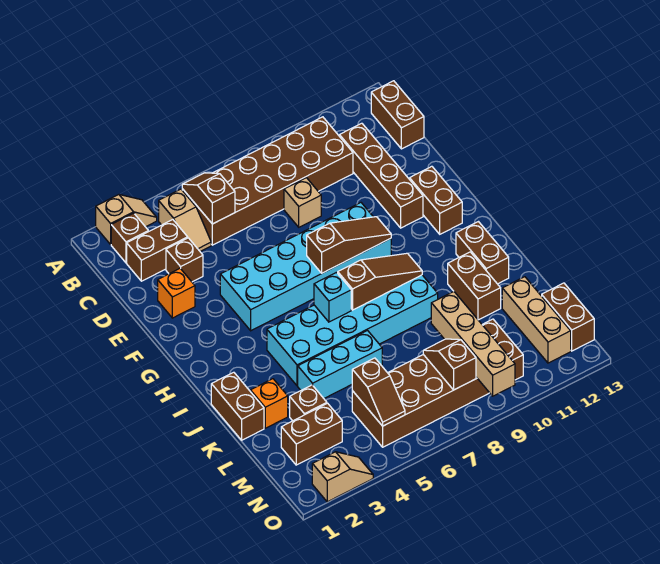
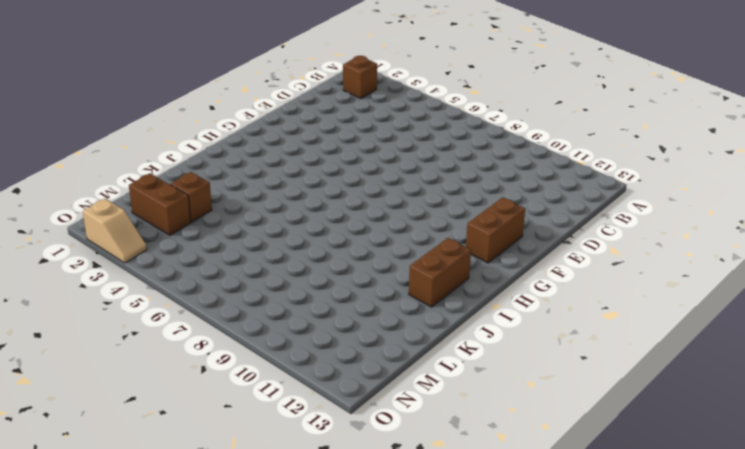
none -> tan 1x2 slope [96,195,157,244]
none -> tan 1x2 slope [159,189,211,251]
none -> brown 2x6 brick [182,117,353,245]
none -> brown 1x2 brick [371,81,424,149]

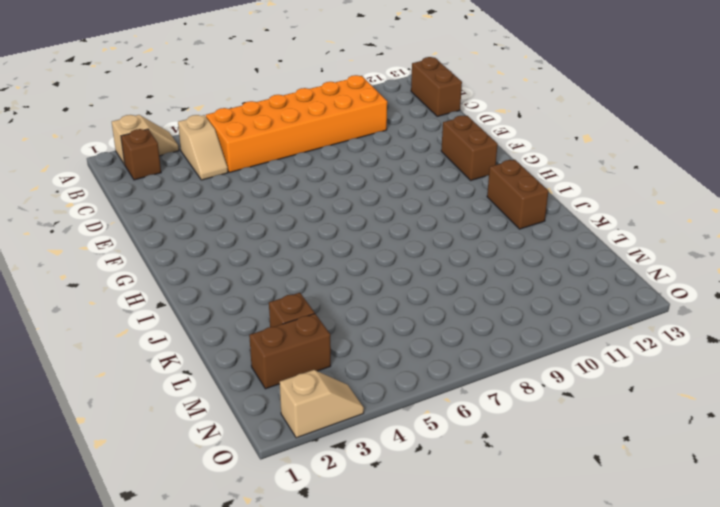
orange 2x6 brick [206,75,387,172] -> brown 2x6 brick [182,117,353,245]
none -> brown 1x2 brick [127,220,188,281]
none -> brown 1x4 brick [339,123,423,228]
none -> brown 1x1 brick [166,238,203,282]
none -> tan 1x1 brick [284,178,321,227]

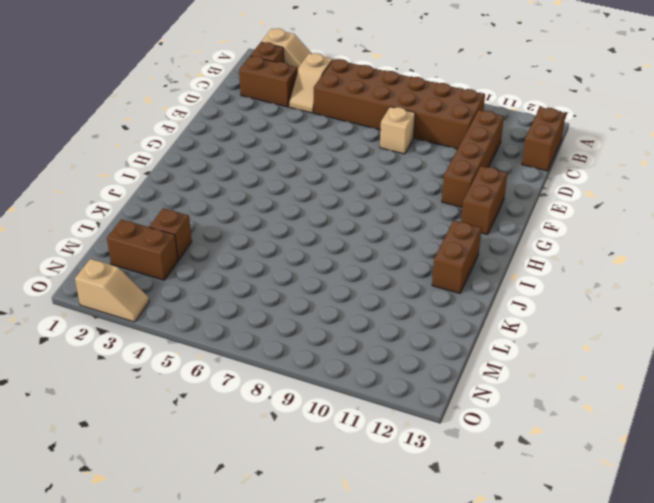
none -> brown 1x1 brick [166,238,203,282]
none -> orange 1x1 brick [158,269,195,318]
none -> cyan 2x6 brick [220,203,391,331]
none -> cyan 2x6 brick [267,275,438,386]

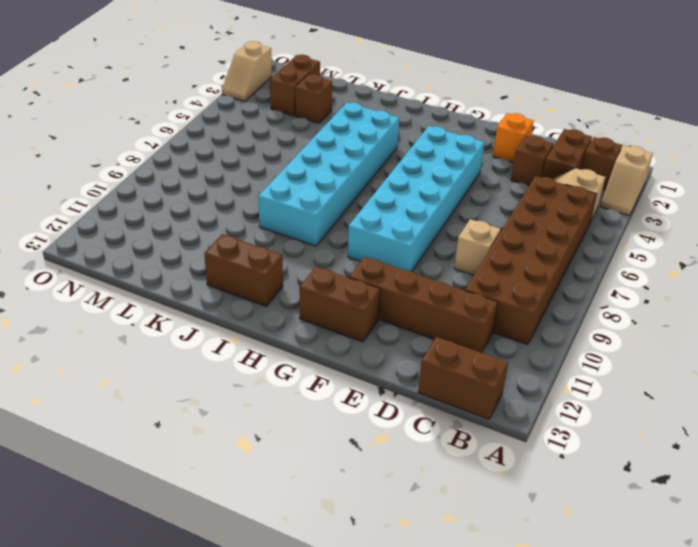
none -> brown 1x2 brick [211,372,264,440]
none -> brown 1x2 brick [448,252,501,320]
none -> orange 1x1 brick [251,379,288,428]
none -> cyan 1x3 brick [298,331,382,398]

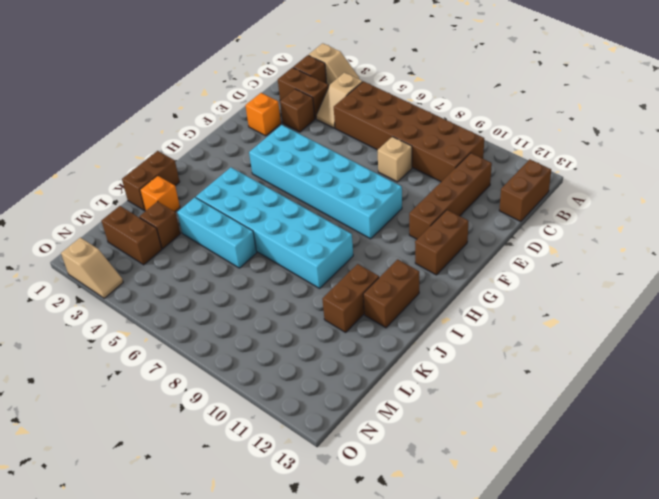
none -> tan 1x3 brick [502,277,571,363]
none -> brown 2x6 brick [352,319,523,447]
none -> brown 1x2 brick [542,283,594,351]
none -> brown 1x2 slope [182,173,235,224]

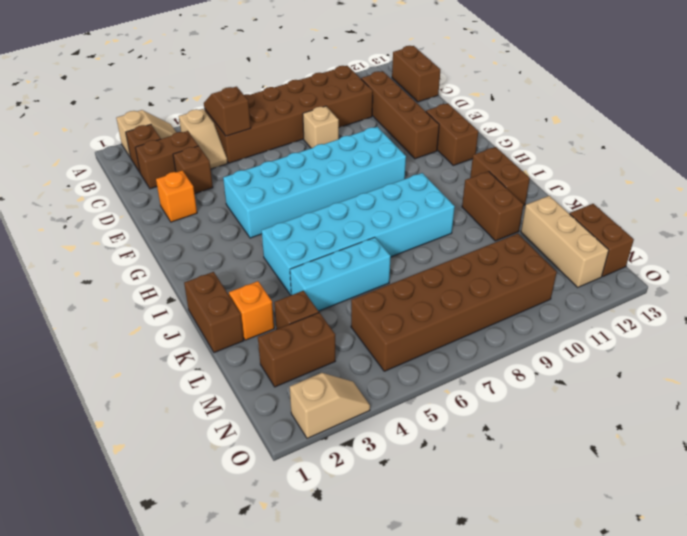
none -> brown 1x3 slope [307,217,391,273]
none -> cyan 1x1 brick [314,272,351,322]
none -> brown 1x3 slope [338,253,422,310]
none -> tan 1x4 brick [431,292,515,396]

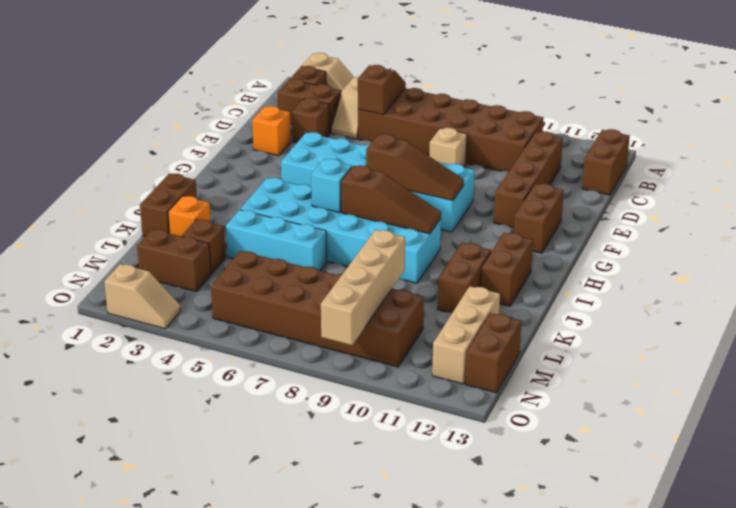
none -> brown 1x2 slope [352,358,405,426]
none -> brown 1x2 slope [423,339,476,390]

